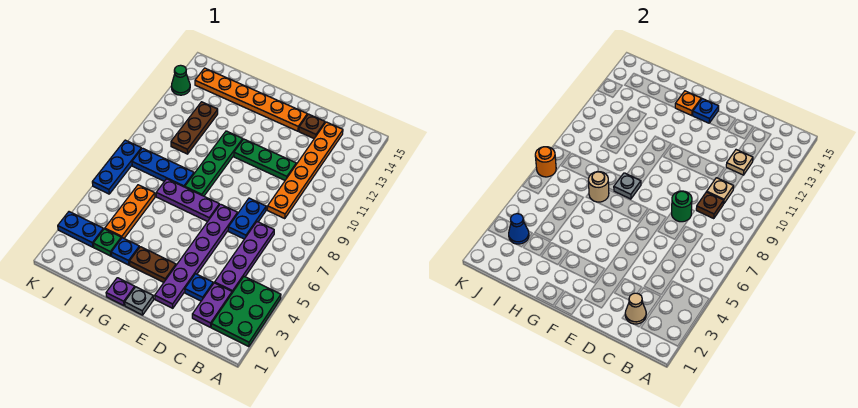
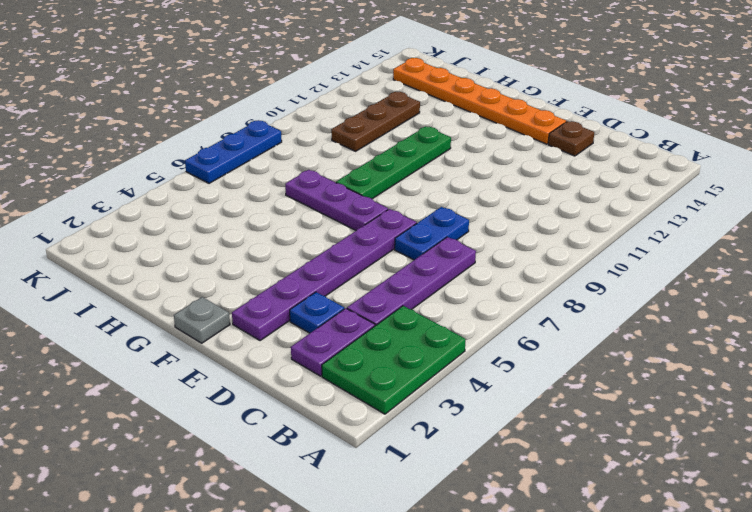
none -> orange 1x6 plate [267,122,343,219]
none -> green 1x3 plate [234,139,296,180]
none -> brown 1x2 plate [129,247,176,282]
none -> purple 1x1 plate [106,278,135,306]

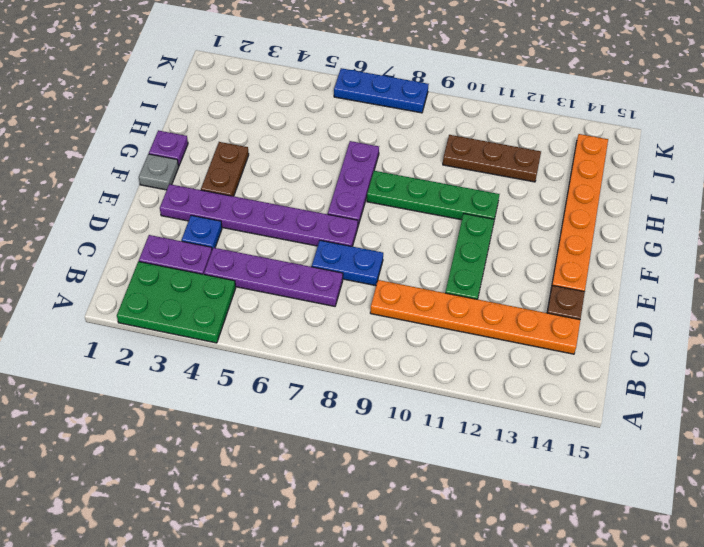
none -> blue 1x1 plate [111,238,139,265]
none -> blue 1x3 plate [132,148,194,187]
none -> green 1x1 plate [93,229,121,256]
none -> orange 1x3 plate [105,185,155,238]

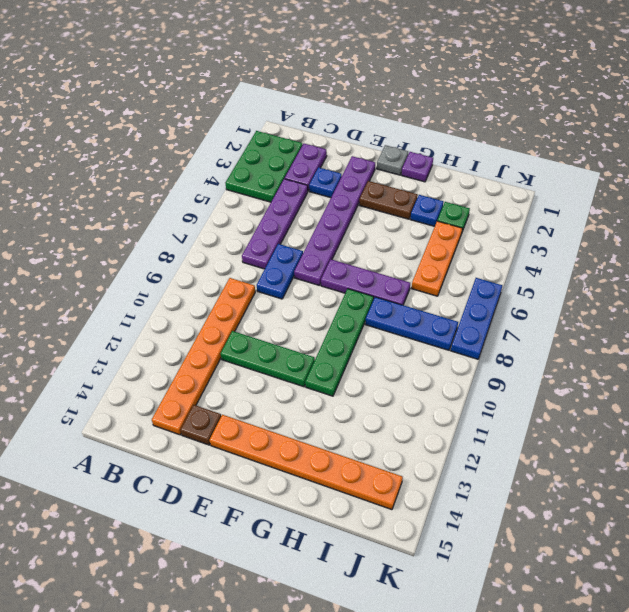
none -> brown 1x3 plate [171,102,218,154]
none -> blue 1x2 plate [58,212,103,247]
none -> green 1x1 cone [171,65,190,95]
none -> tan 1x1 cone [625,293,646,324]

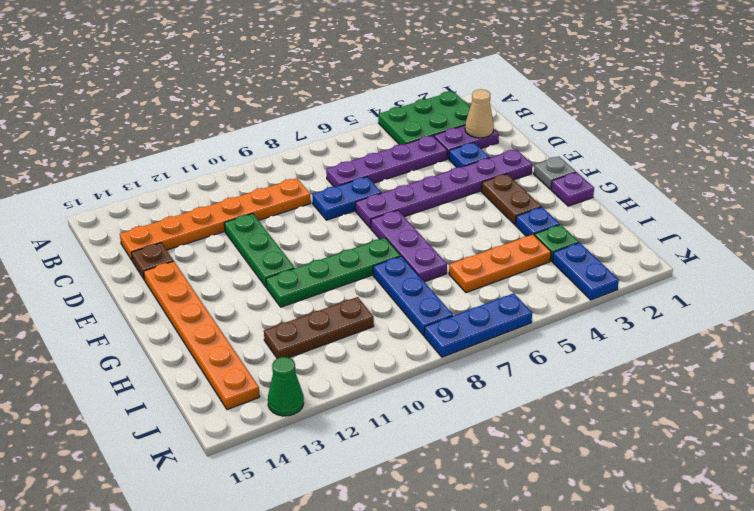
none -> brown 1x1 plate [696,192,724,219]
none -> tan 1x1 plate [707,178,734,204]
none -> tan 1x1 plate [726,150,753,175]
none -> green 1x1 round brick [672,191,692,222]

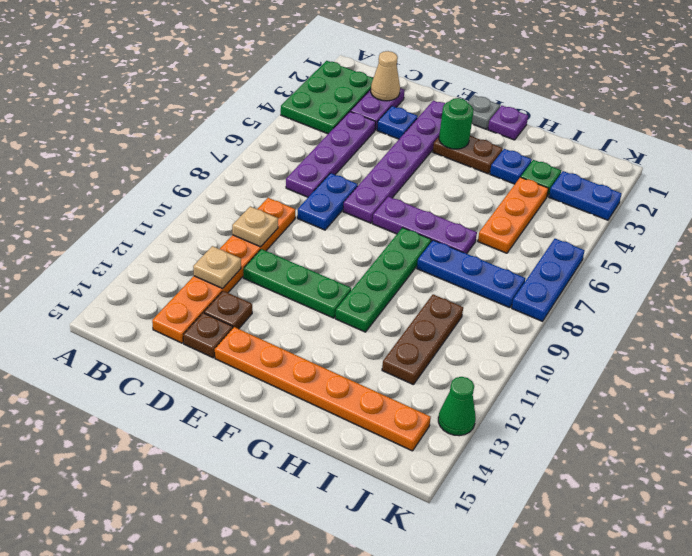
brown 1x1 plate [204,291,252,329] -> brown 1x1 plate moved to [696,192,724,219]
green 1x1 round brick [439,98,473,149] -> green 1x1 round brick moved to [672,191,692,222]
none -> blue 1x1 plate [693,99,719,123]
none -> grey 1x1 plate [614,173,641,199]
none -> orange 1x1 plate [675,91,701,116]
none -> tan 1x1 round brick [588,172,609,202]

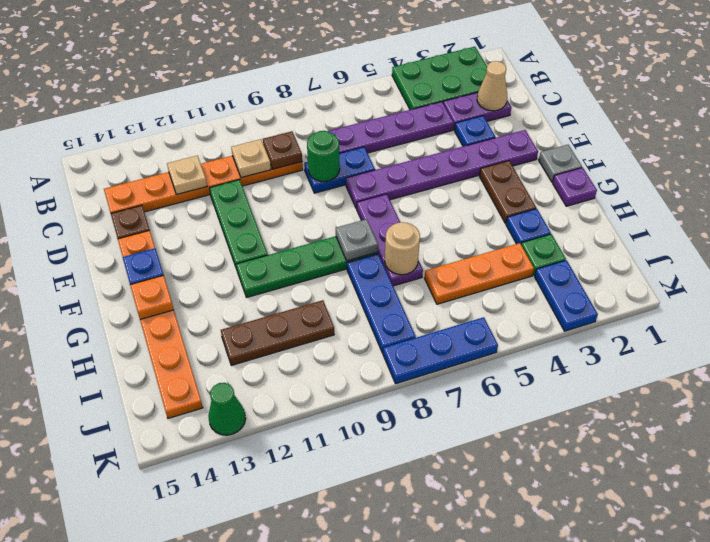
none -> blue 1x1 cone [509,214,529,244]
none -> orange 1x1 round brick [535,147,556,177]

